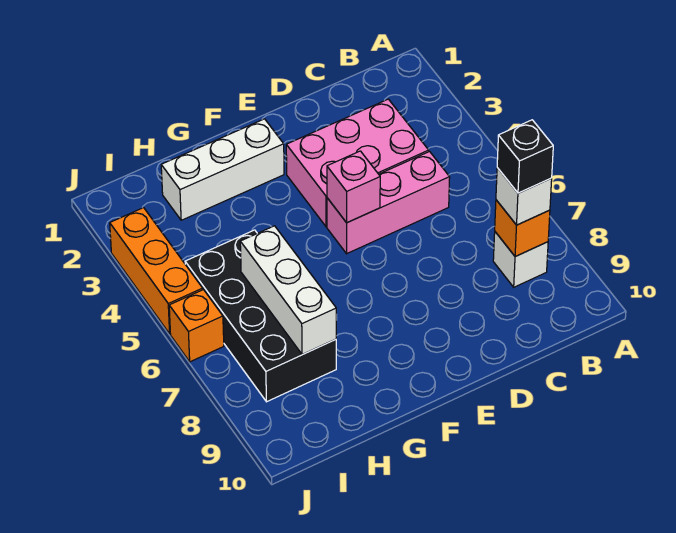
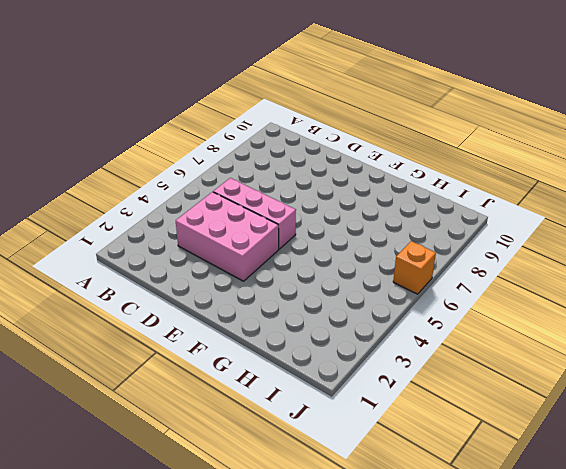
none -> white 1x1 brick [493,232,548,287]
none -> white 1x3 brick [161,119,284,220]
none -> black 2x4 brick [185,230,336,402]

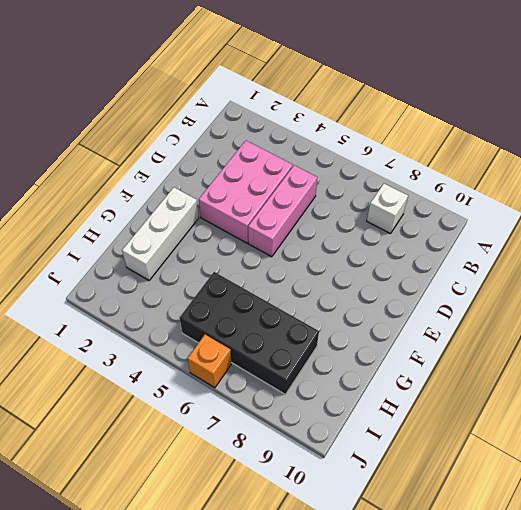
none -> orange 1x3 brick [110,208,203,334]
none -> orange 1x1 brick [495,200,550,257]
none -> pink 1x1 brick [327,151,380,223]

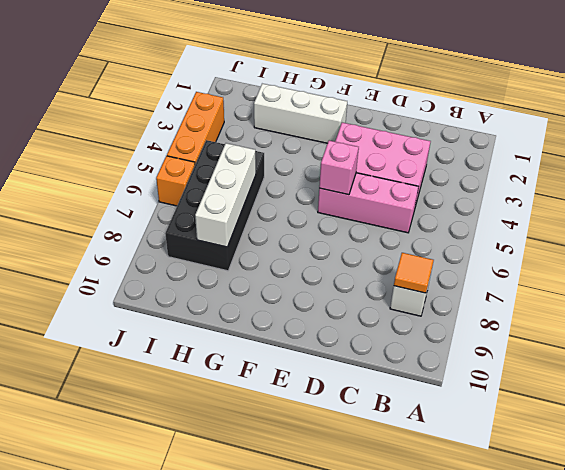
orange 1x1 tile [394,253,434,293] -> orange 1x1 brick [495,200,550,257]
none -> white 1x1 brick [496,168,552,225]
none -> black 1x1 brick [497,120,553,193]

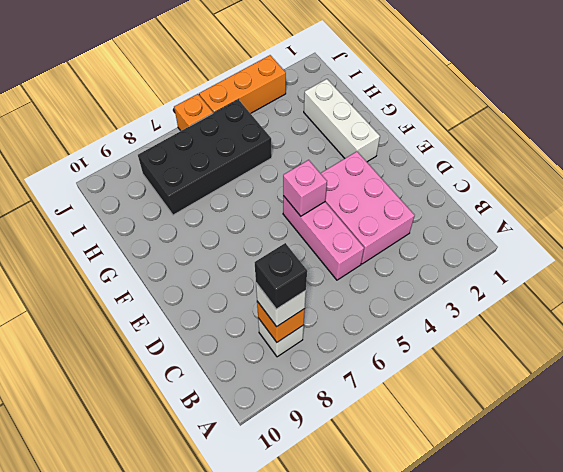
none -> white 1x3 brick [240,226,336,355]

